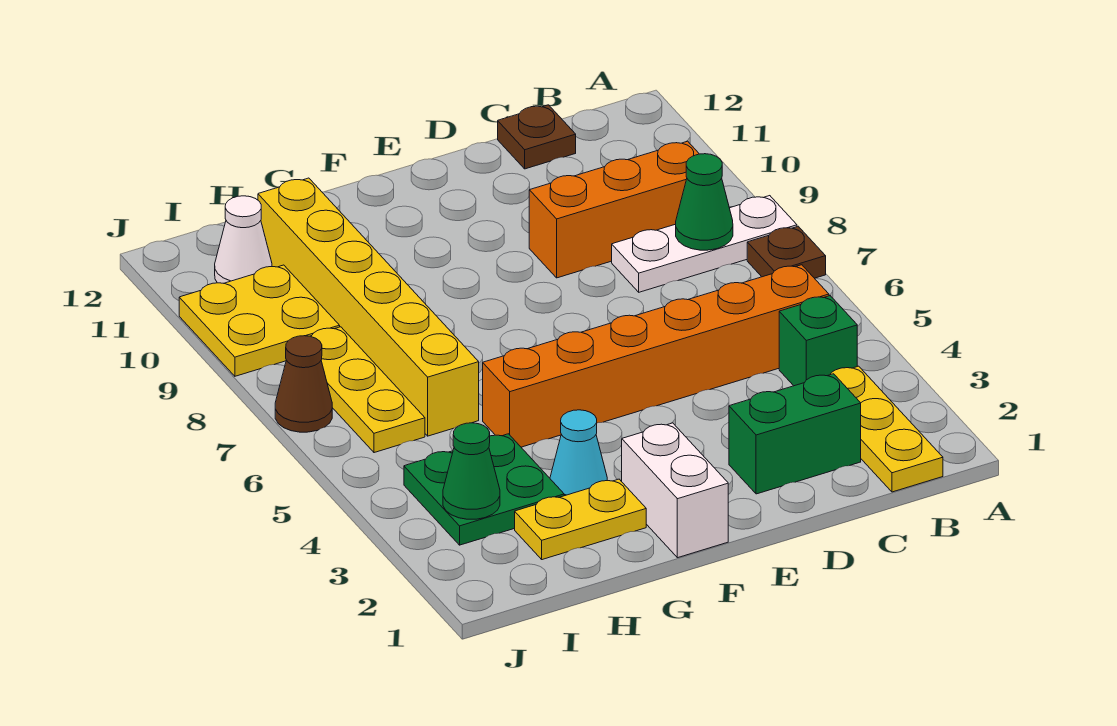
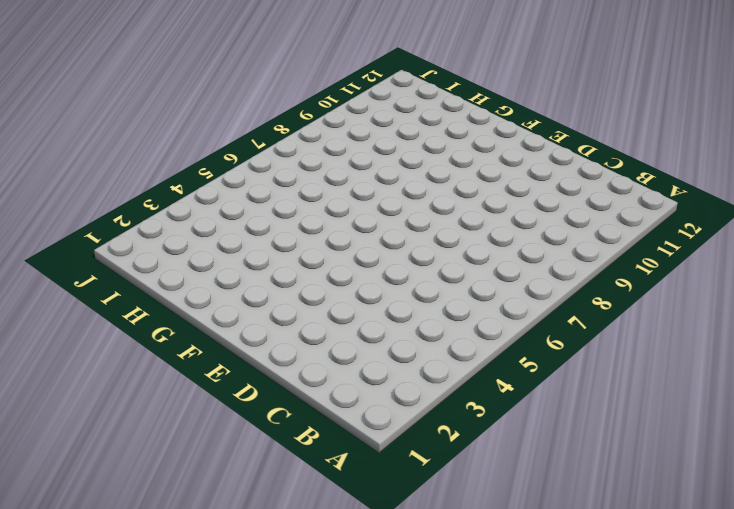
none -> brown 1x1 plate [747,226,826,278]
none -> white 1x3 plate [612,196,797,292]
none -> yellow 1x3 plate [830,366,943,492]

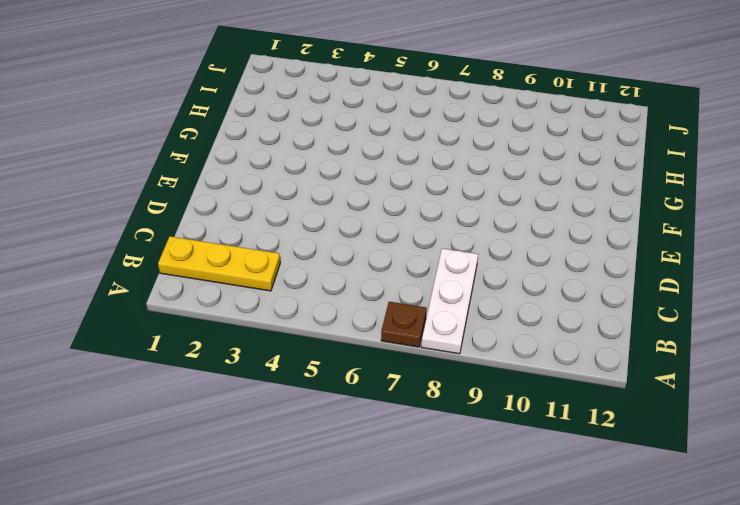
none -> green 1x1 brick [779,296,857,386]
none -> orange 1x6 brick [483,265,829,447]
none -> orange 1x3 brick [529,141,699,278]

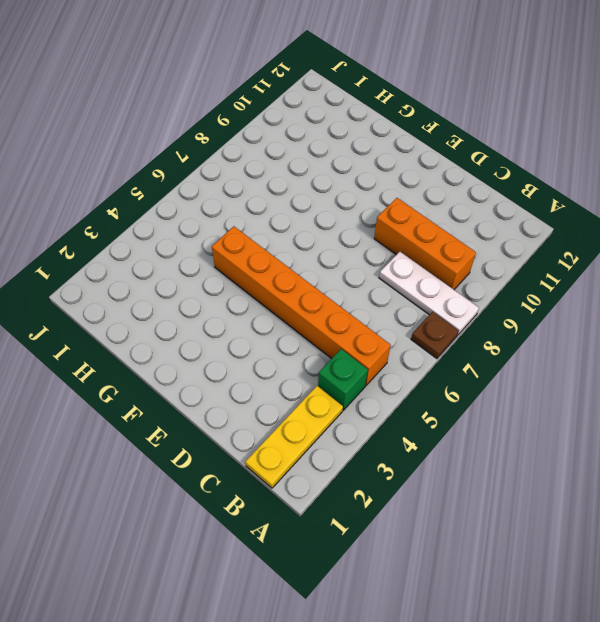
none -> green 1x2 brick [729,374,861,494]
none -> brown 1x1 plate [498,105,576,169]
none -> white 1x2 brick [622,423,728,558]

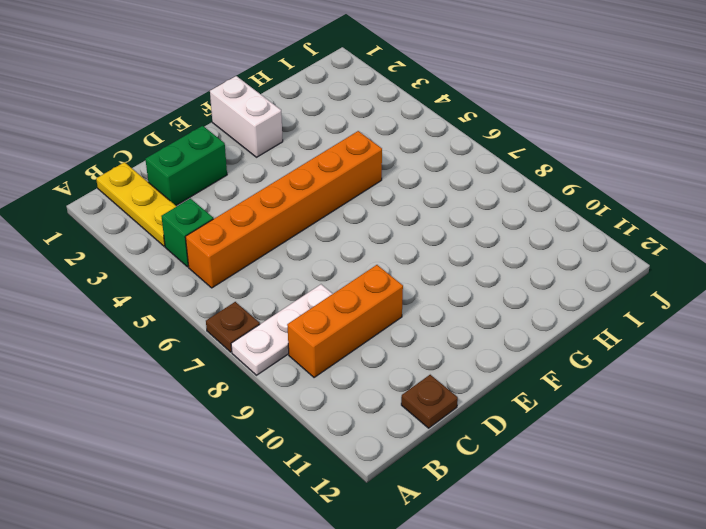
none -> yellow 1x2 plate [515,479,646,560]
none -> cyan 1x1 cone [550,410,607,496]
none -> green 2x2 plate [404,434,564,545]

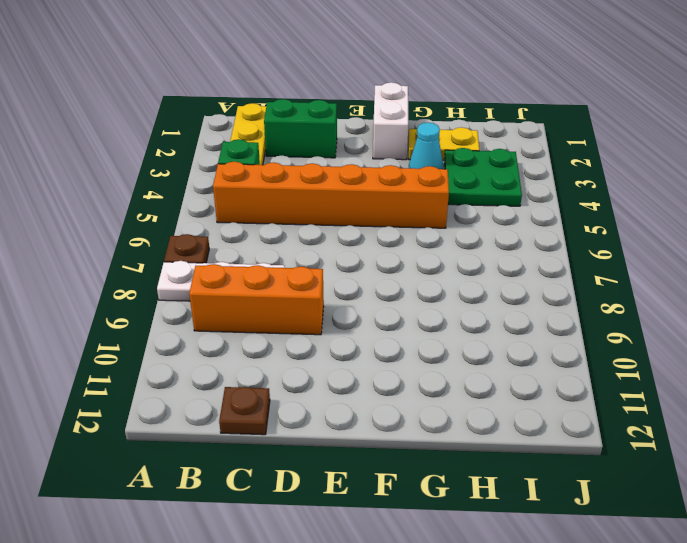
none -> yellow 1x6 brick [258,178,479,436]
none -> yellow 1x3 plate [311,327,425,453]
none -> yellow 2x2 plate [179,265,340,376]

